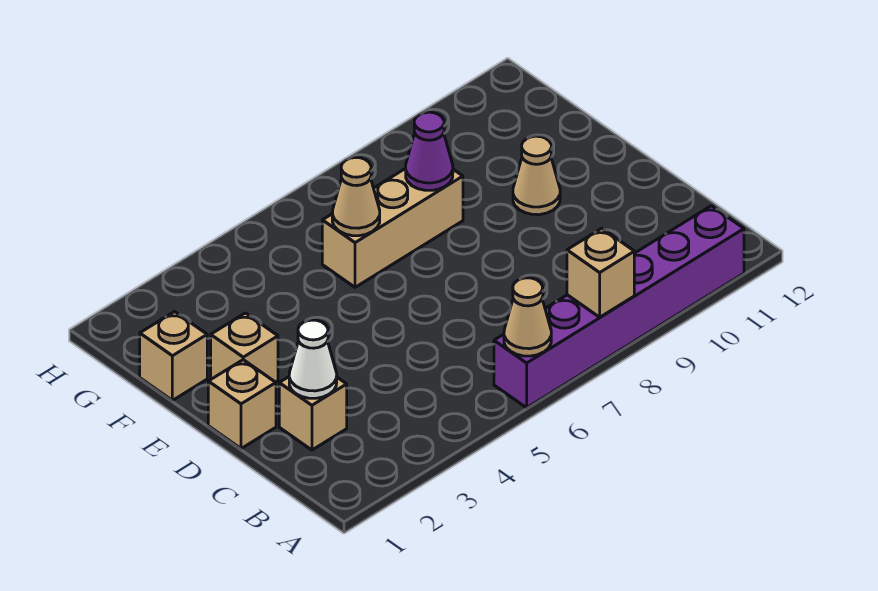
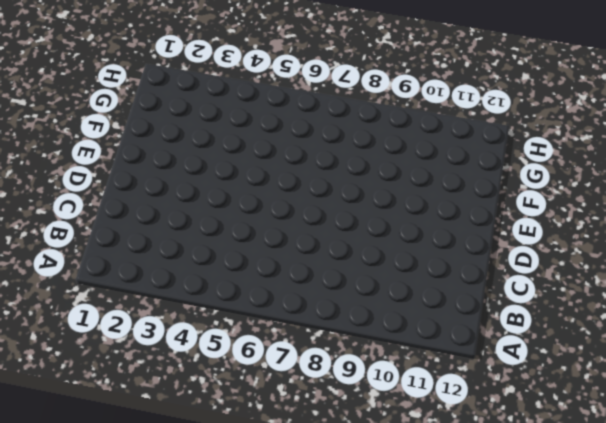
none -> purple 1x6 brick [494,206,744,408]
none -> tan 1x1 brick [279,377,347,450]
none -> tan 1x1 brick [208,360,276,449]

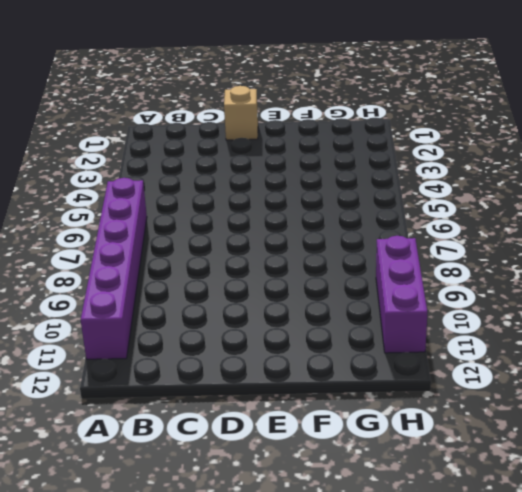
purple 1x3 brick [376,236,428,353] -> none
none -> tan 1x1 brick [279,377,347,450]
none -> tan 1x1 brick [211,313,278,382]
none -> tan 1x1 cone [513,136,560,215]

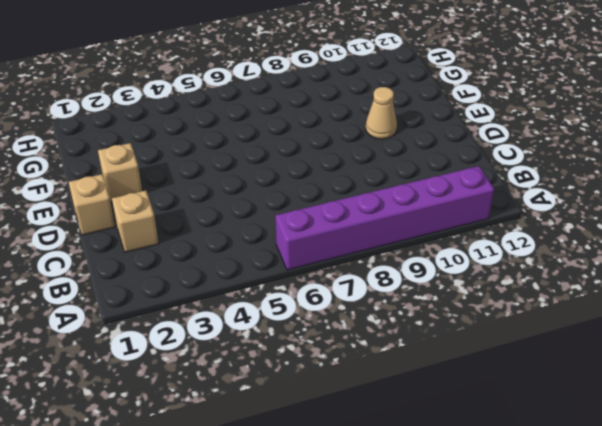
none -> tan 1x1 brick [140,312,207,400]
none -> tan 1x3 brick [322,168,463,287]
none -> tan 1x1 cone [504,278,551,356]

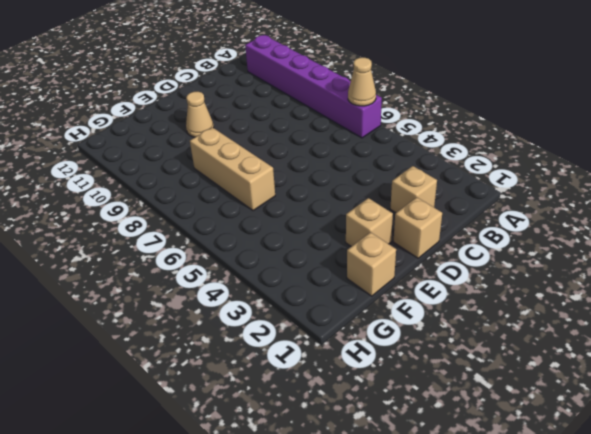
none -> tan 1x1 brick [567,228,634,317]
none -> white 1x1 cone [289,320,337,398]
none -> tan 1x1 cone [332,157,380,236]

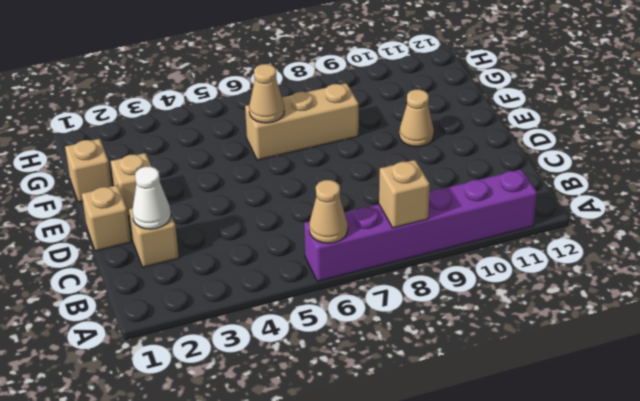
none -> purple 1x1 cone [406,112,453,190]

